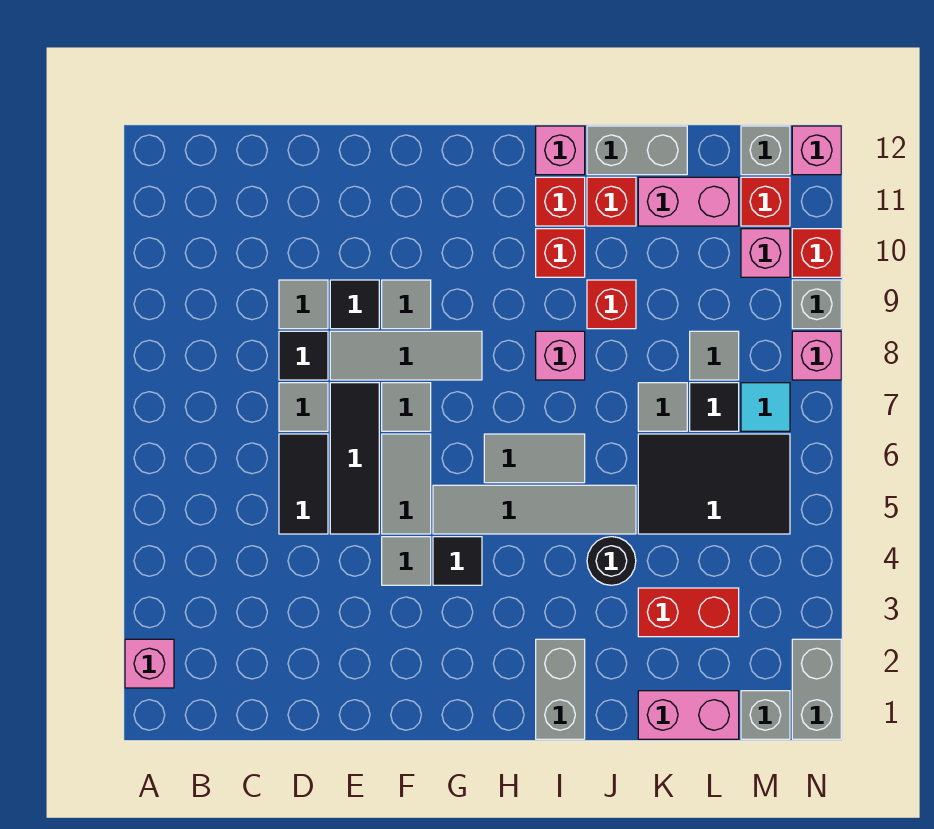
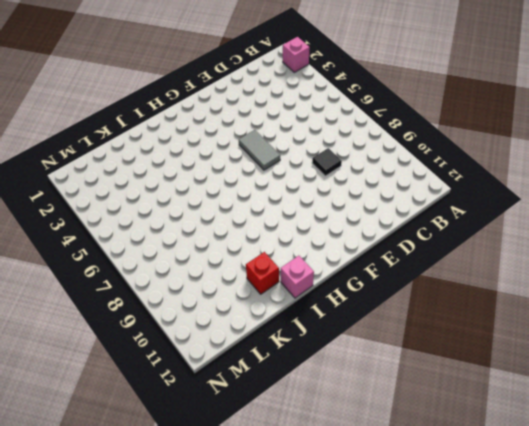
none -> black 1x2 tile [279,434,328,534]
none -> grey 1x1 tile [279,383,328,431]
none -> grey 1x1 tile [279,280,328,329]
none -> black 1x3 tile [330,383,379,534]

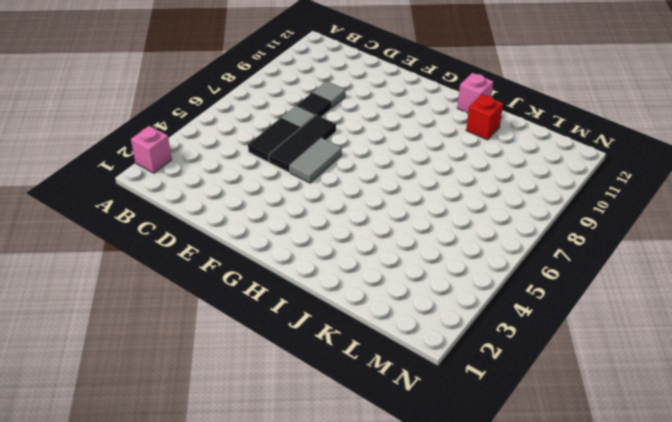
none -> grey 1x3 tile [330,331,482,380]
none -> black 1x1 tile [330,280,379,329]
none -> grey 1x1 tile [382,537,431,585]
none -> grey 1x1 tile [382,383,431,431]

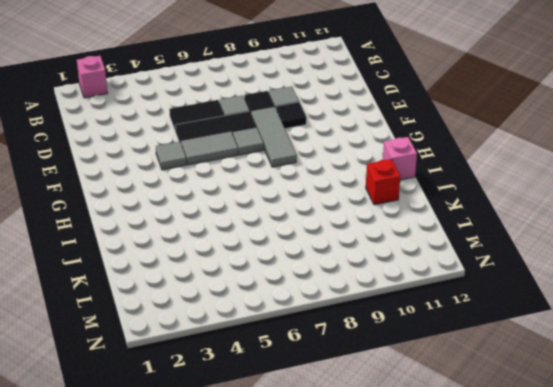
none -> grey 1x1 tile [382,280,431,329]
none -> black 1x1 tile [433,537,482,585]
none -> grey 1x4 tile [433,485,636,534]
none -> grey 1x2 tile [484,434,585,483]

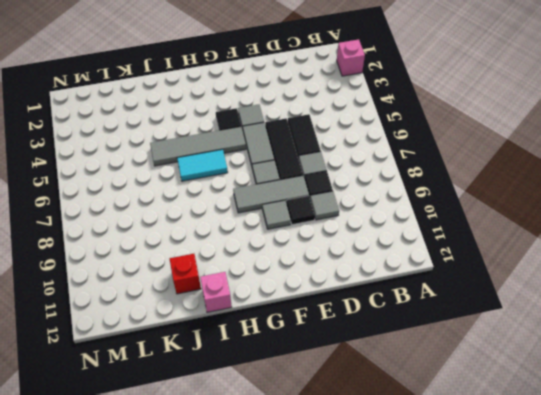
cyan 1x2 tile [177,149,228,181] -> grey 1x2 tile [484,434,585,483]
none -> grey 1x2 brick [536,639,585,739]
none -> pink 1x1 brick [536,331,585,380]
none -> red 1x1 brick [536,229,585,277]
none -> red 1x1 brick [536,177,585,226]

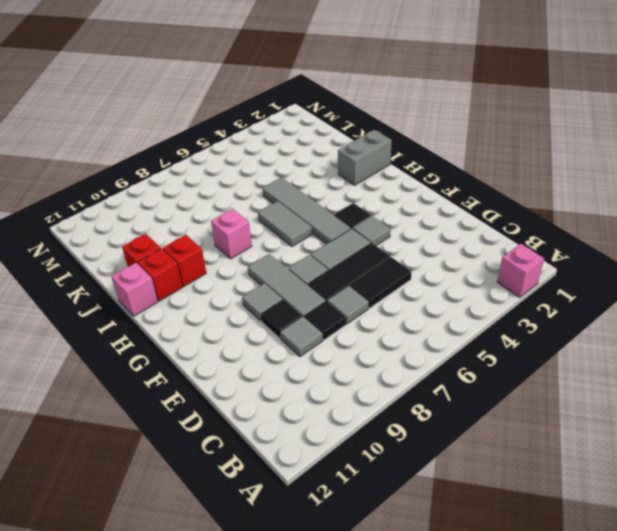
none -> black 1x1 round brick [587,537,636,585]
none -> red 1x1 brick [587,280,636,329]
none -> grey 1x2 brick [587,126,687,175]
none -> pink 1x2 brick [638,691,739,739]

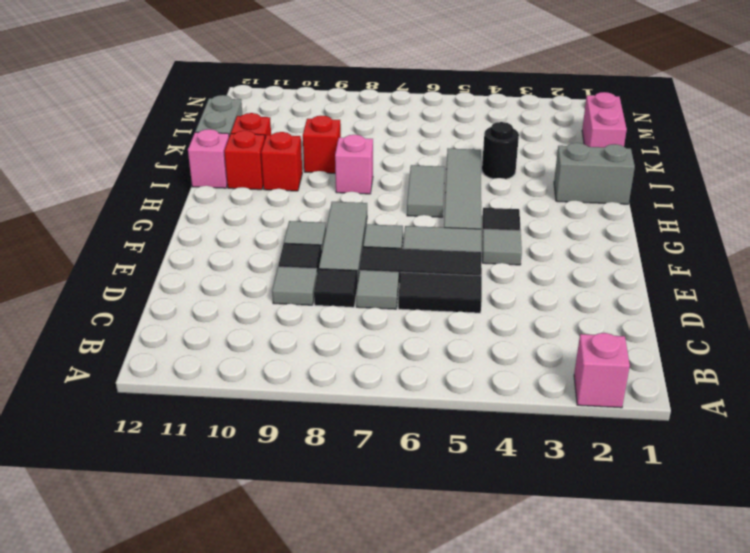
none -> red 1x2 brick [638,588,739,637]
none -> black 2x3 tile [638,434,790,534]
none -> grey 1x1 tile [638,383,687,431]
none -> pink 1x2 brick [638,177,739,226]

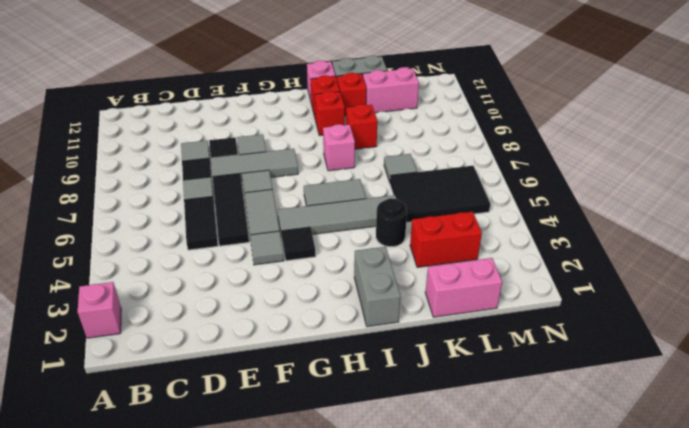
none -> black 1x1 tile [690,383,739,431]
none -> grey 1x1 tile [690,331,739,380]
none -> grey 1x1 brick [741,691,790,739]
none -> cyan 1x1 tile [741,383,790,431]

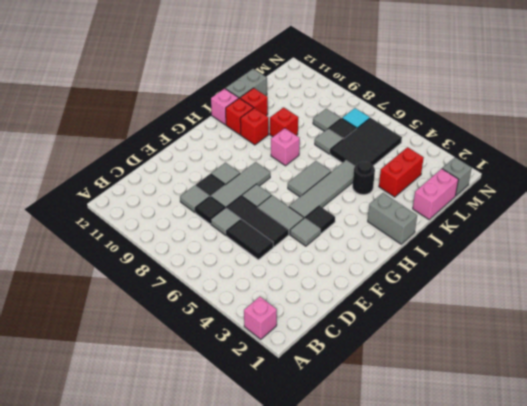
none -> pink 1x2 brick [638,177,739,226]
none -> pink 1x1 brick [741,229,790,277]
none -> red 1x1 brick [741,177,790,226]
none -> grey 1x1 brick [741,126,790,175]

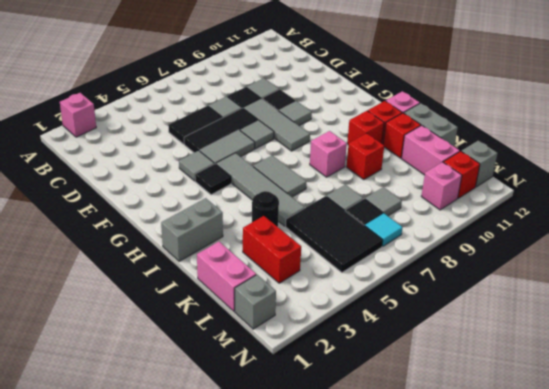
none -> grey 1x2 brick [792,639,841,739]
none -> pink 1x1 brick [792,331,841,380]
none -> grey 1x1 brick [792,280,841,329]
none -> red 1x1 brick [792,229,841,277]

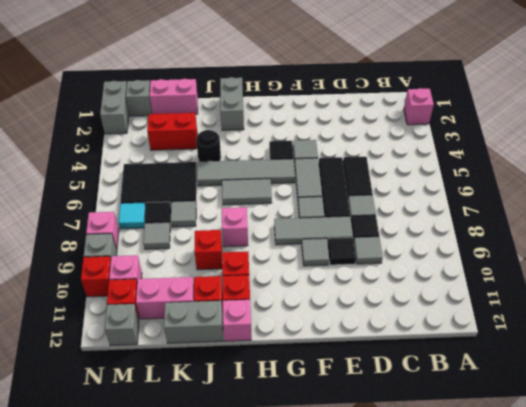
none -> pink 1x1 brick [792,126,841,175]

